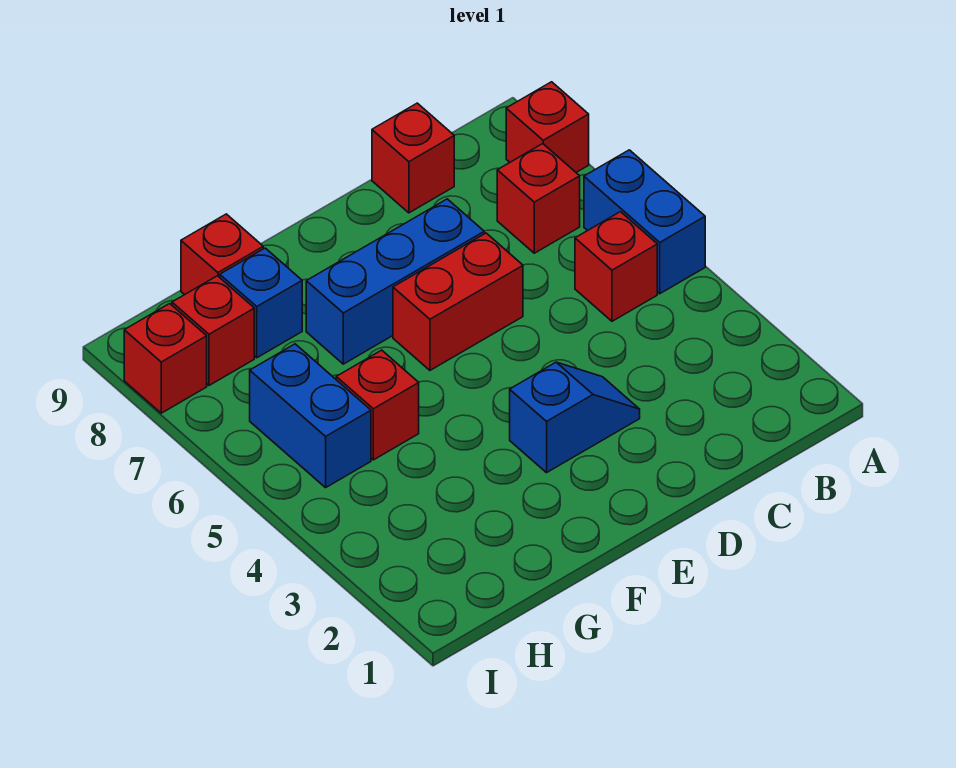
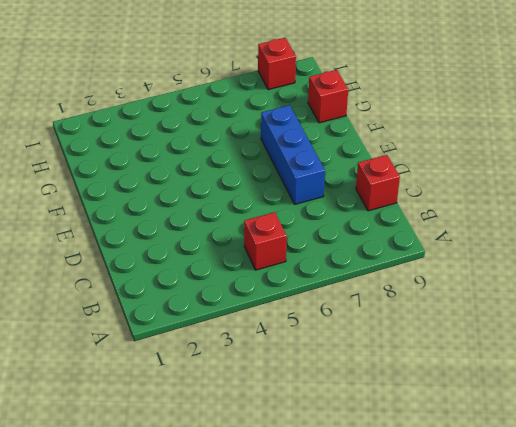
none -> blue 1x2 brick [584,150,705,294]
none -> red 1x1 brick [506,82,589,172]
none -> red 1x1 brick [497,144,580,253]

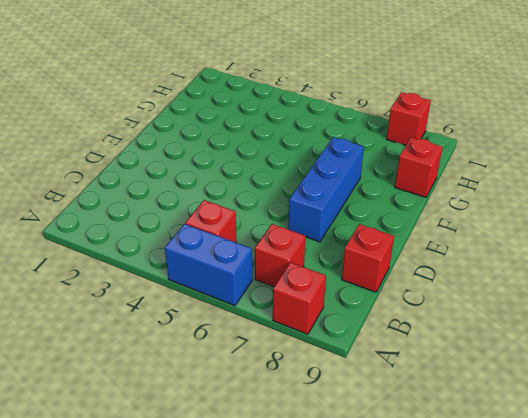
none -> blue 1x2 slope [510,362,640,473]
none -> red 1x2 brick [393,233,523,370]
none -> red 1x1 brick [336,350,419,460]

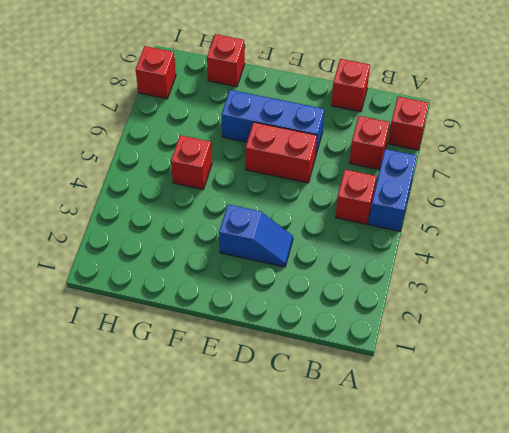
none -> blue 1x1 brick [220,248,302,358]
none -> blue 1x2 brick [250,344,371,488]
none -> red 1x1 brick [172,276,254,385]

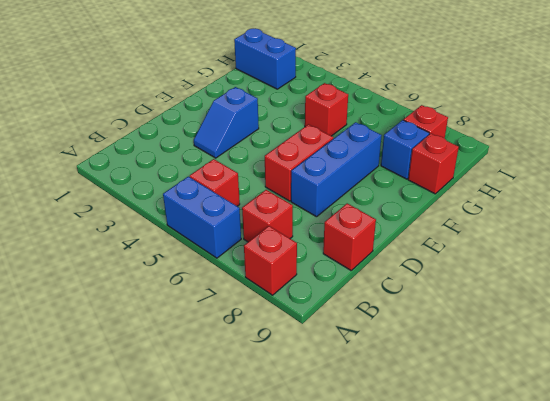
blue 1x2 brick [234,28,296,89] -> blue 1x2 brick moved to [250,344,371,488]
none -> red 1x1 brick [124,304,207,413]

